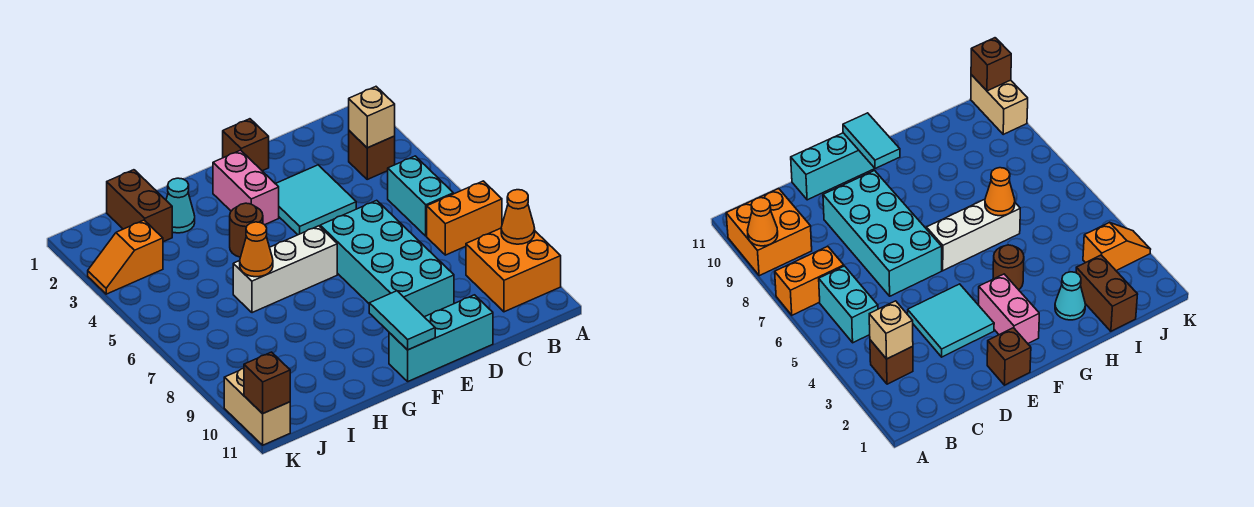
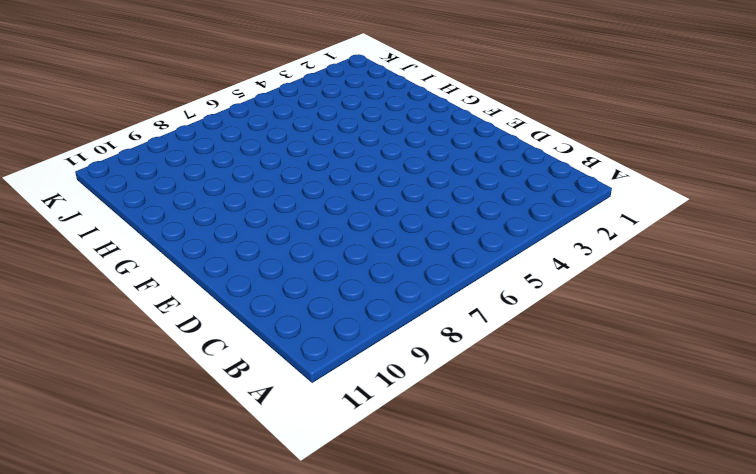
none -> orange 1x2 brick [427,181,502,255]
none -> orange 2x2 brick [466,228,561,312]
none -> brown 1x1 brick [349,131,395,179]

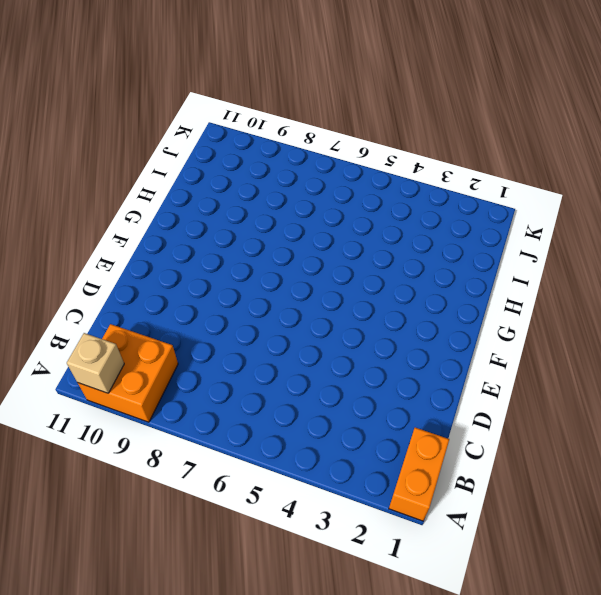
orange 1x2 brick [389,428,449,521] -> orange 1x2 brick moved to [427,181,502,255]
tan 1x1 brick [67,333,124,393] -> tan 1x1 brick moved to [349,87,395,148]
none -> brown 1x1 brick [349,131,395,179]
none -> cyan 1x2 brick [388,156,453,236]
none -> cyan 2x2 tile [276,165,356,235]

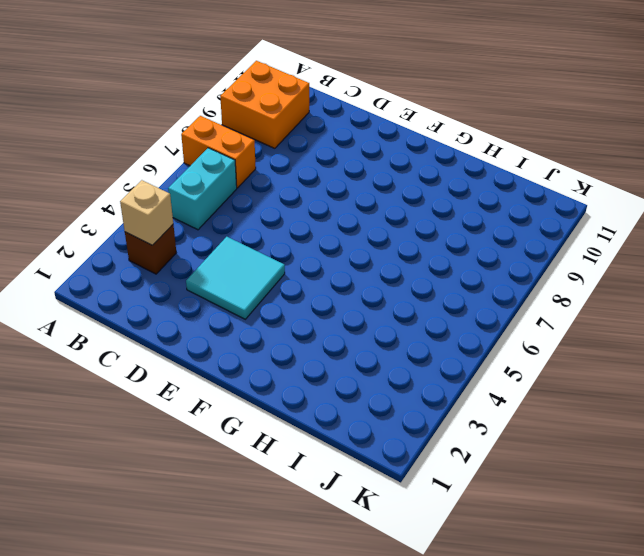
none -> cyan 2x4 brick [320,200,454,317]
none -> cyan 1x3 brick [389,295,493,381]
none -> brown 1x1 brick [223,119,269,171]

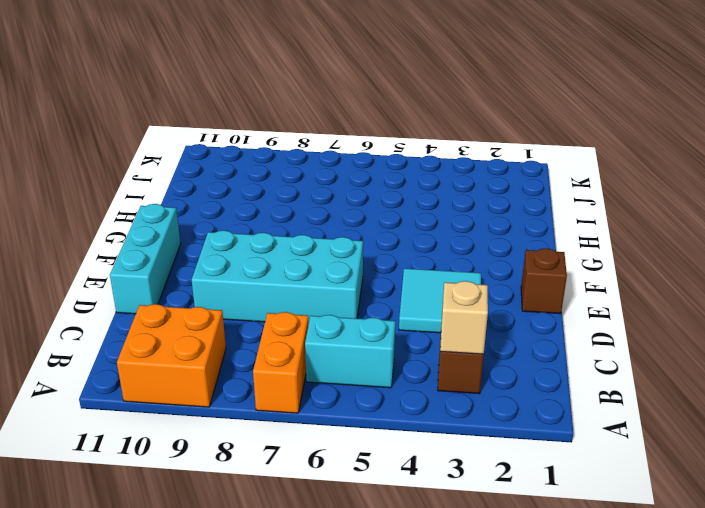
none -> pink 1x2 brick [213,150,279,225]
none -> white 1x3 brick [233,226,337,313]
none -> brown 1x1 round brick [230,203,263,257]

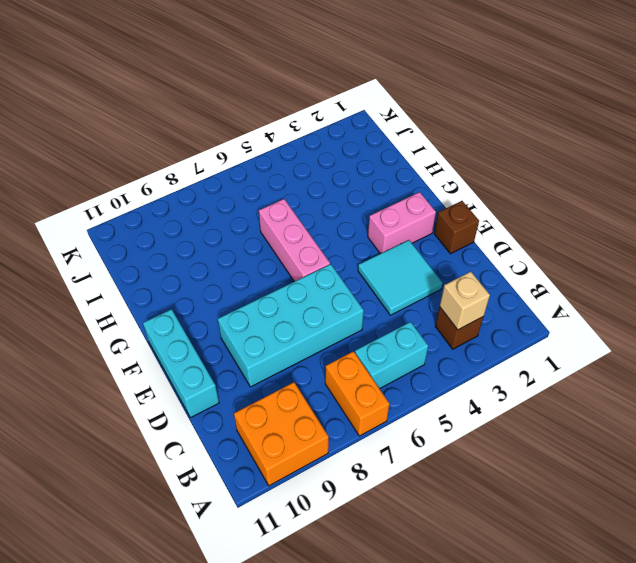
pink 1x3 brick [259,199,330,282] -> white 1x3 brick [233,226,337,313]
none -> brown 1x1 round brick [230,203,263,257]
none -> cyan 1x1 cone [166,178,195,233]
none -> brown 1x2 brick [107,170,172,242]

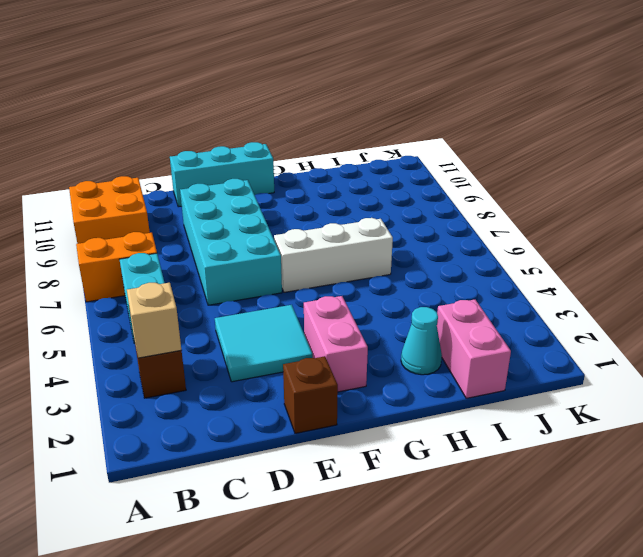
pink 1x2 brick [437,300,511,398] -> brown 1x2 brick [107,170,172,242]
none -> brown 1x1 round brick [230,203,263,257]
none -> orange 1x2 slope [88,220,163,294]
none -> tan 1x2 brick [224,368,290,445]

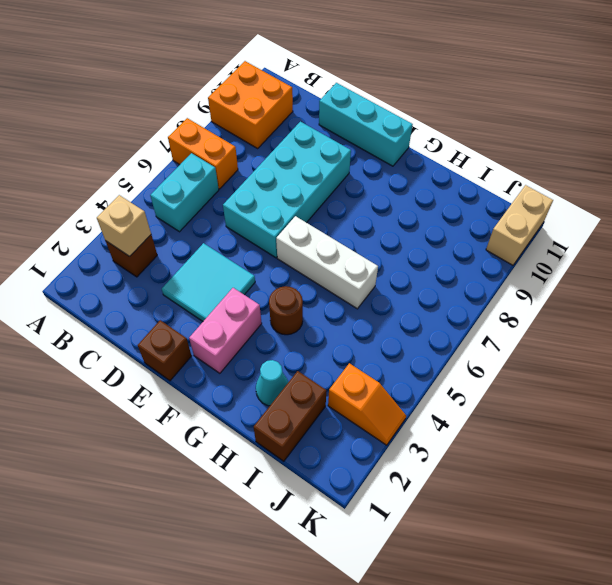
none -> orange 1x1 cone [501,190,535,244]
none -> cyan 1x2 tile [369,291,435,350]
none -> orange 1x1 cone [240,222,273,277]

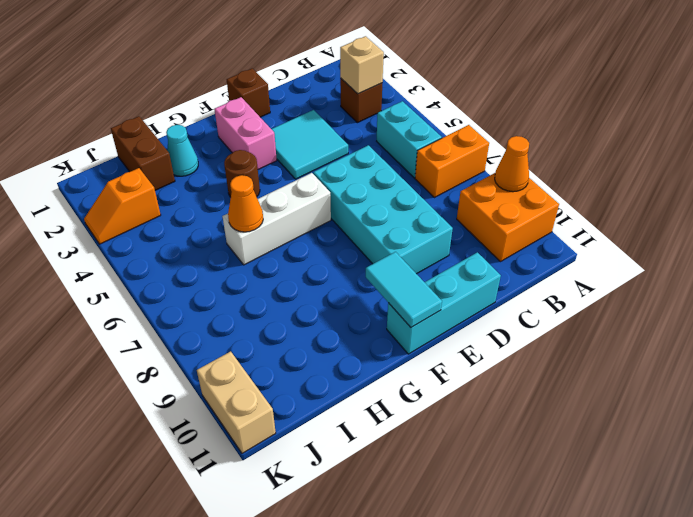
none -> brown 1x1 brick [244,352,290,414]

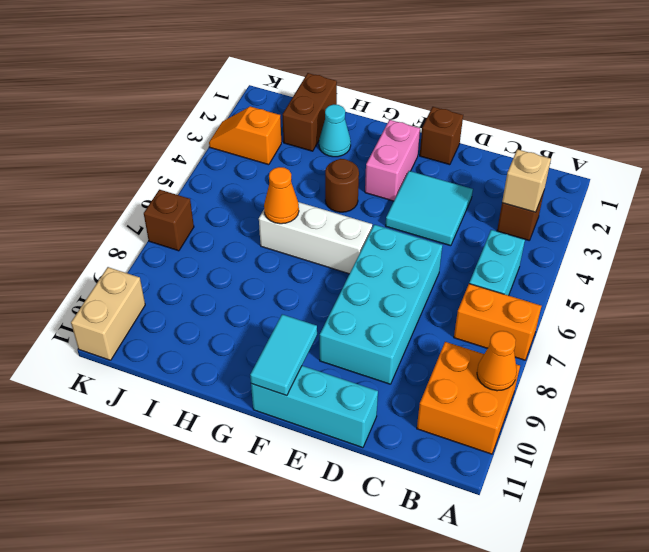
brown 1x1 brick [144,190,194,251] -> brown 1x1 brick moved to [244,352,290,414]

